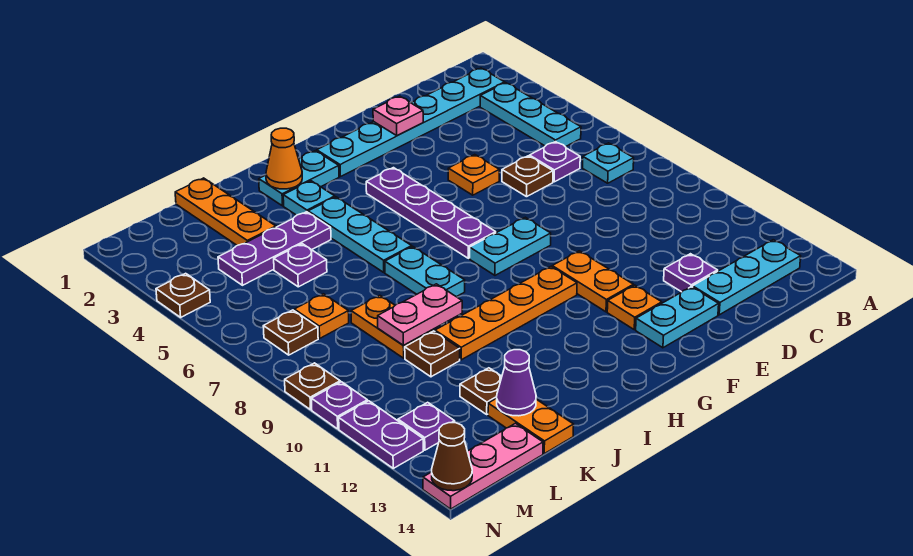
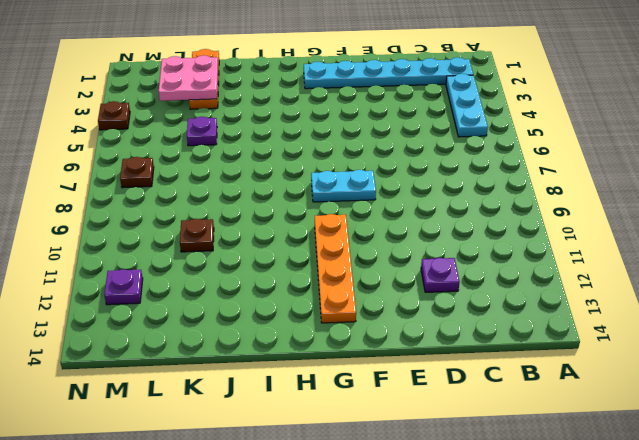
orange 1x4 plate [315,214,356,323] -> orange 1x4 plate turned to [435,267,577,360]
pink 2x2 plate [159,55,218,101] -> none
none -> cyan 1x1 plate [583,143,634,183]
none -> cyan 1x3 plate [693,240,801,315]
none -> purple 1x1 plate [530,142,580,182]
none -> brown 1x1 plate [502,156,553,197]

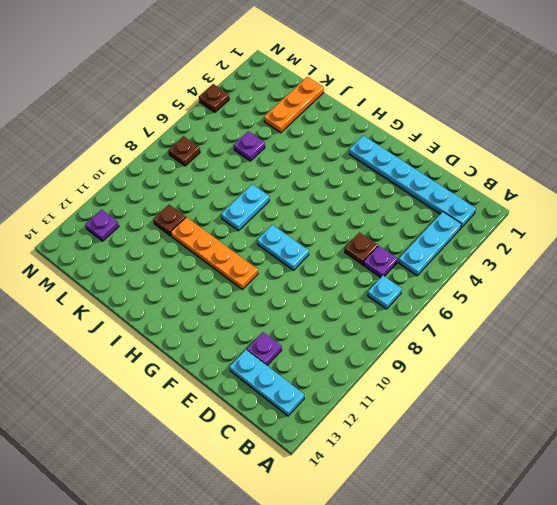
none -> orange 1x1 plate [448,155,499,195]
none -> cyan 1x2 plate [636,287,719,348]
none -> orange 1x2 plate [552,251,633,312]
none -> orange 1x1 plate [607,285,662,330]

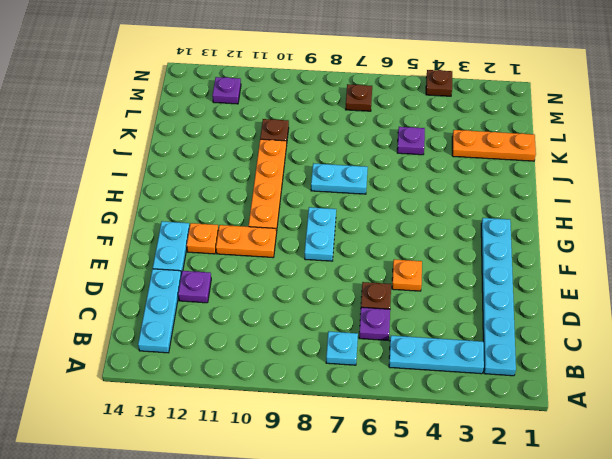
none -> purple 1x4 plate [366,168,496,258]
none -> cyan 1x2 plate [259,151,339,206]
none -> cyan 1x1 plate [283,181,335,215]
none -> cyan 1x3 plate [308,197,412,272]

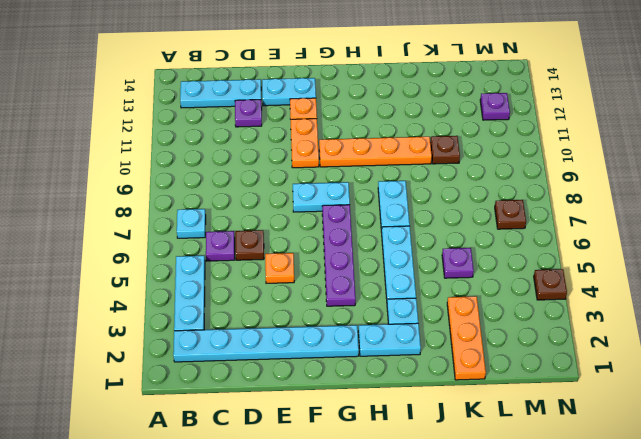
none -> purple 1x3 plate [218,212,331,285]
none -> orange 1x2 plate [351,295,432,358]
none -> brown 1x1 plate [460,368,502,414]
none -> orange 1x2 plate [488,398,574,454]

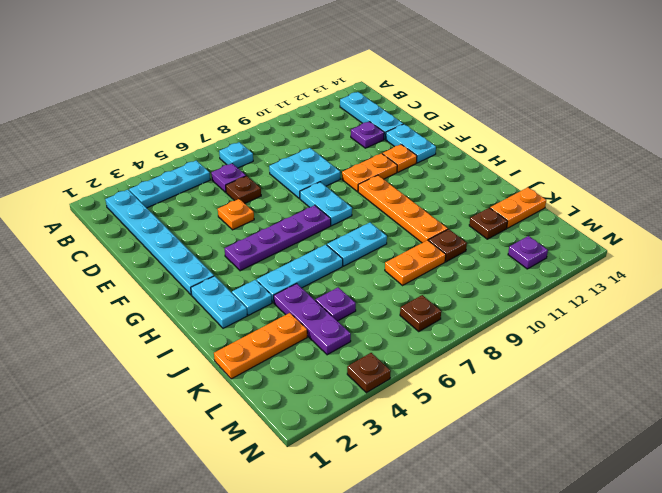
cyan 2x2 plate [269,148,340,199] -> none
none -> orange 1x1 plate [294,294,349,338]
none -> pink 1x3 plate [423,423,543,509]
none -> brown 1x1 plate [285,363,340,410]
none -> purple 1x1 plate [311,382,367,429]

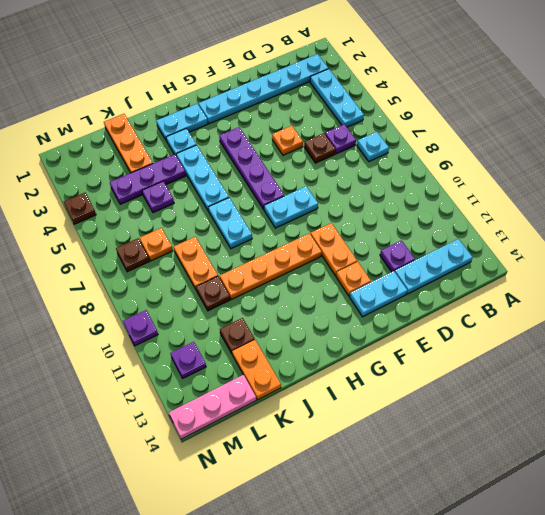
none -> brown 1x1 plate [285,363,340,410]
none -> purple 1x2 plate [339,401,423,468]
none -> pink 1x1 plate [373,96,423,136]
none -> orange 1x1 cone [266,128,302,189]

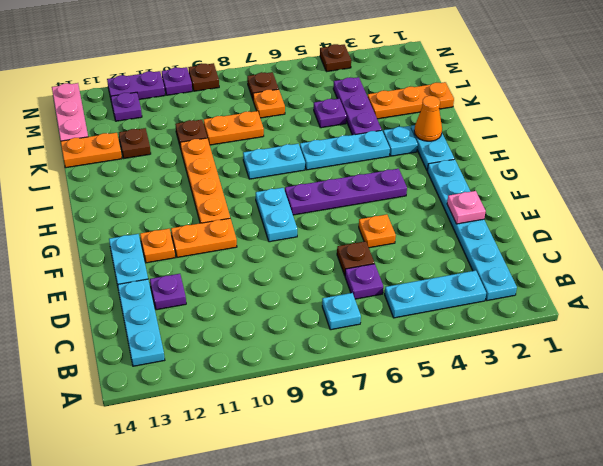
none -> pink 1x2 plate [378,284,462,346]
none -> purple 1x1 cone [497,350,536,416]
none -> brown 1x1 cone [432,423,472,491]

